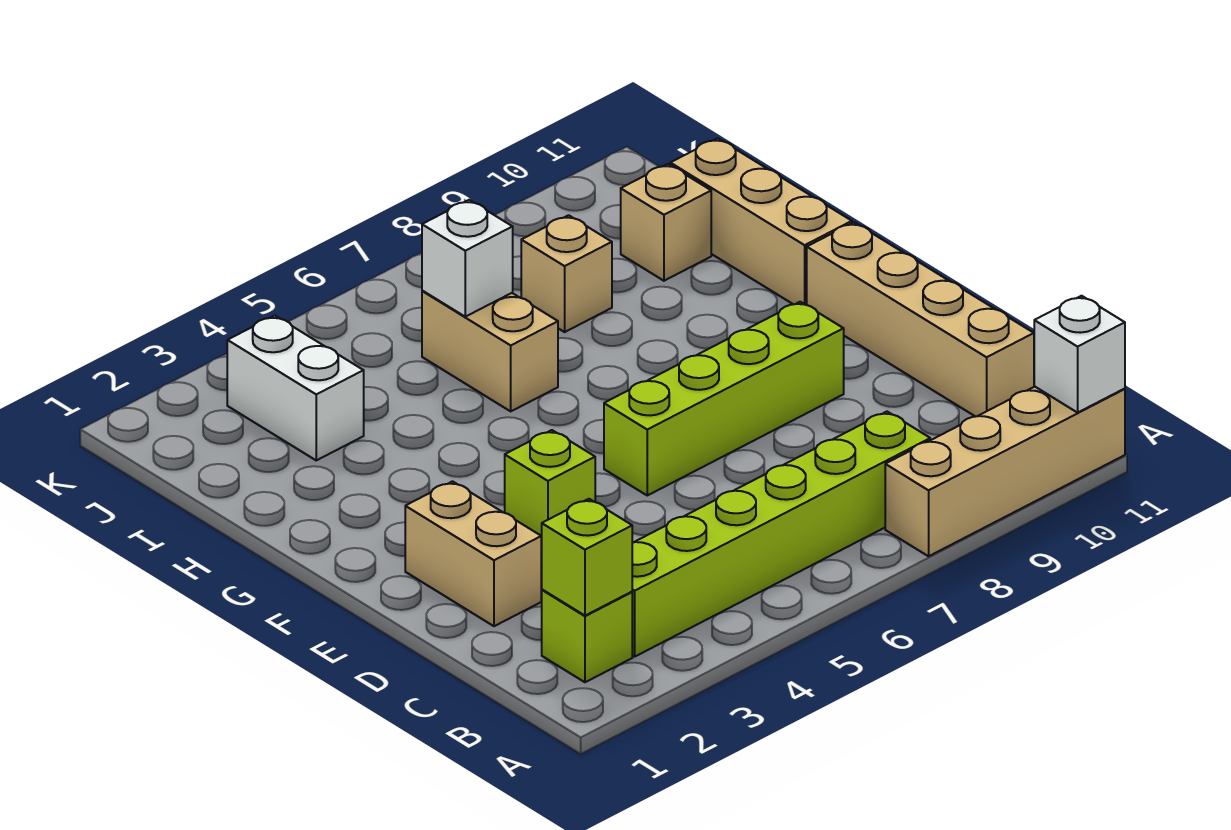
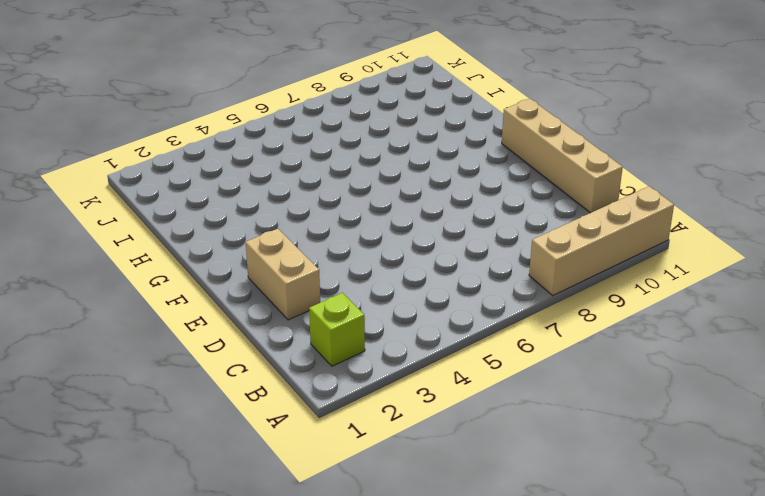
none -> lime 1x6 brick [632,412,930,657]
none -> lime 1x1 brick [505,430,595,543]
none -> lime 1x4 brick [604,302,844,495]

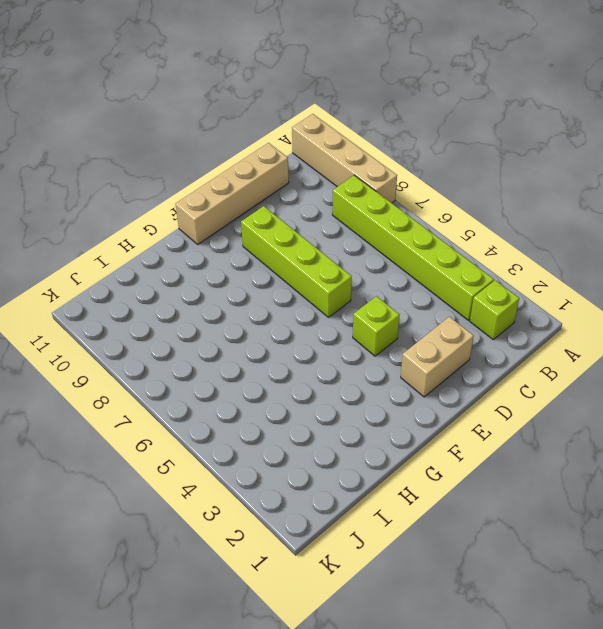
none -> tan 1x3 brick [670,138,852,305]
none -> tan 1x2 brick [422,291,558,411]
none -> white 1x2 brick [227,316,364,460]

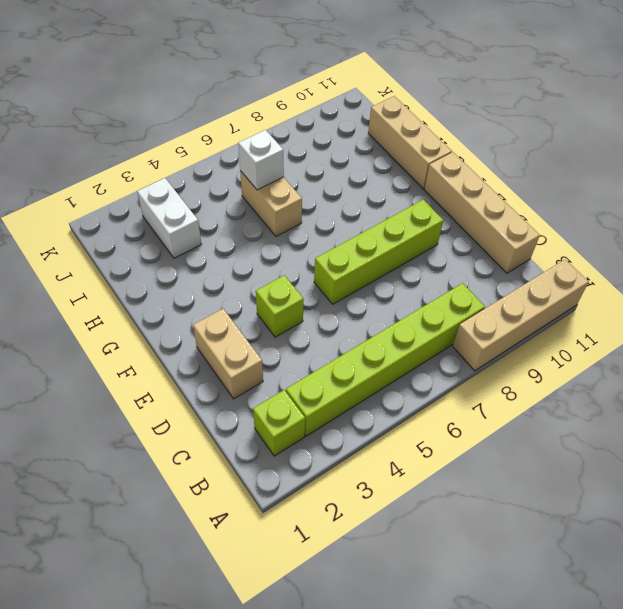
none -> tan 1x1 brick [521,215,612,332]
none -> tan 1x1 brick [621,164,711,281]
none -> white 1x1 brick [1034,296,1125,413]

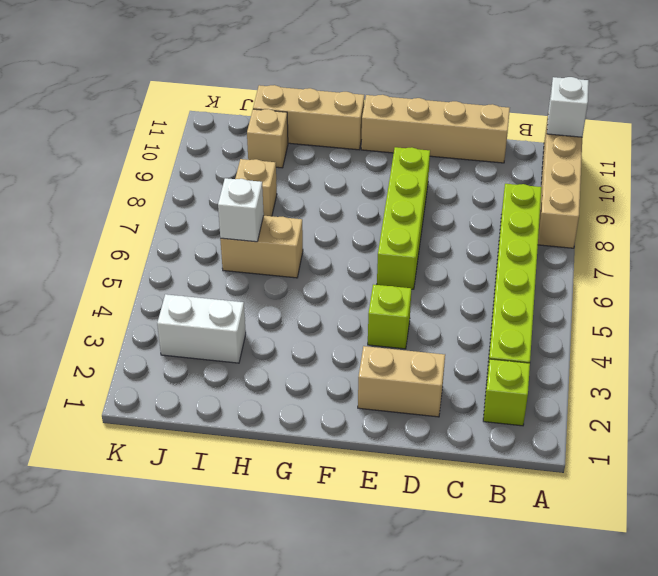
none -> lime 1x1 brick [541,499,632,616]

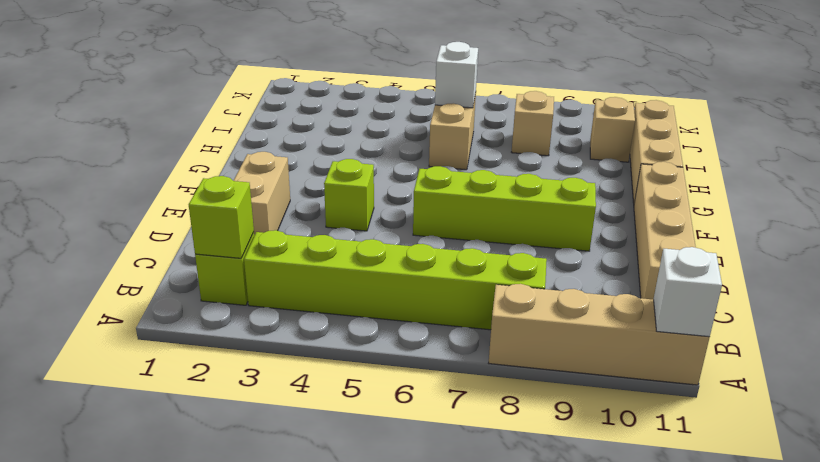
none -> white 1x2 brick [227,316,364,460]

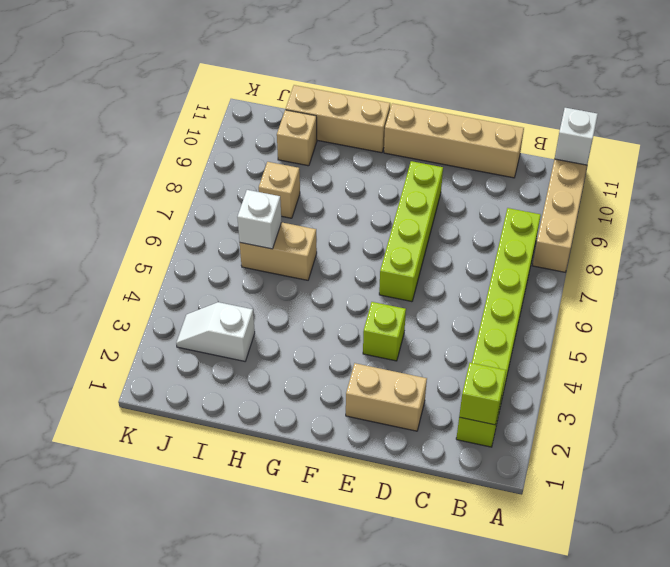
white 1x2 slope [176,302,255,361] -> white 1x2 brick [227,316,364,460]

